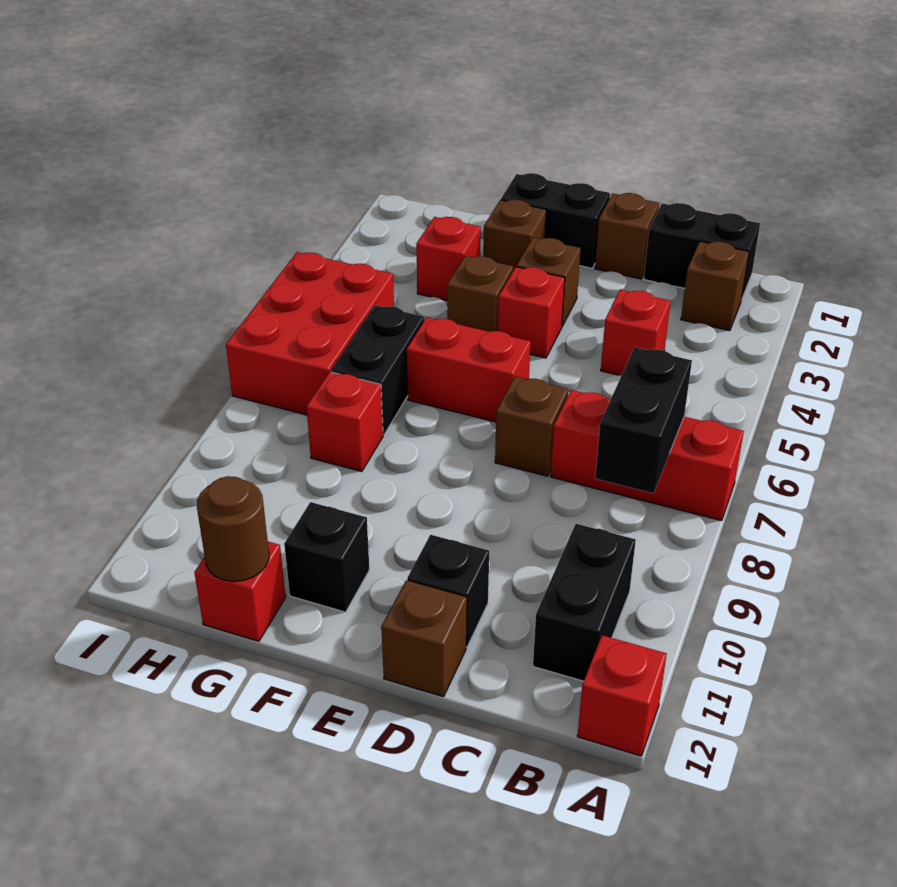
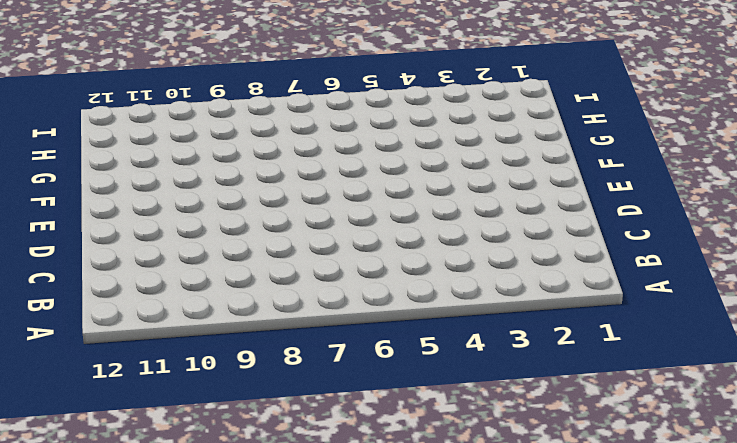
none -> red 1x3 brick [551,390,744,521]
none -> red 1x1 brick [577,635,667,756]
none -> black 1x2 brick [644,203,760,300]

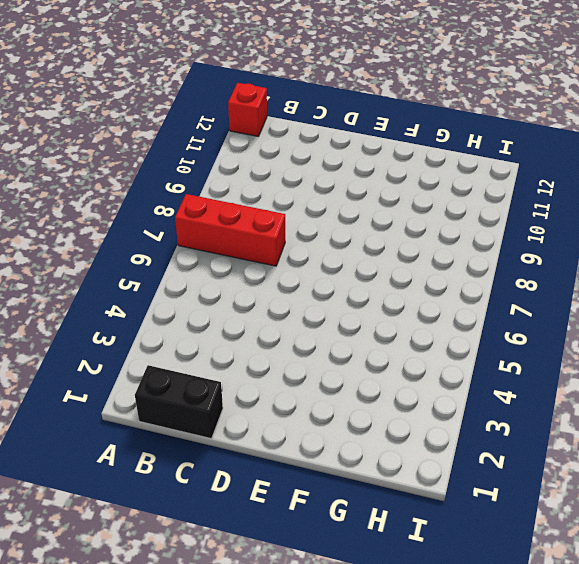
none -> brown 1x1 brick [681,241,749,331]
none -> black 1x2 brick [533,524,636,681]
none -> red 1x1 brick [601,290,671,376]

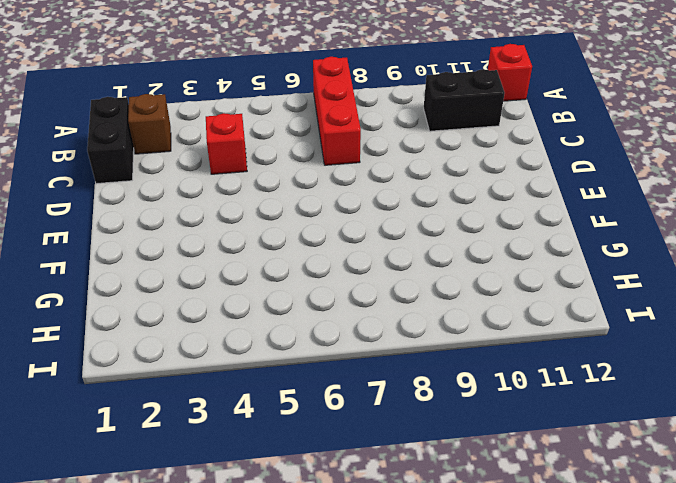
none -> brown 1x1 brick [595,193,659,279]
none -> brown 1x1 brick [495,376,568,476]
none -> black 1x1 brick [407,535,489,647]

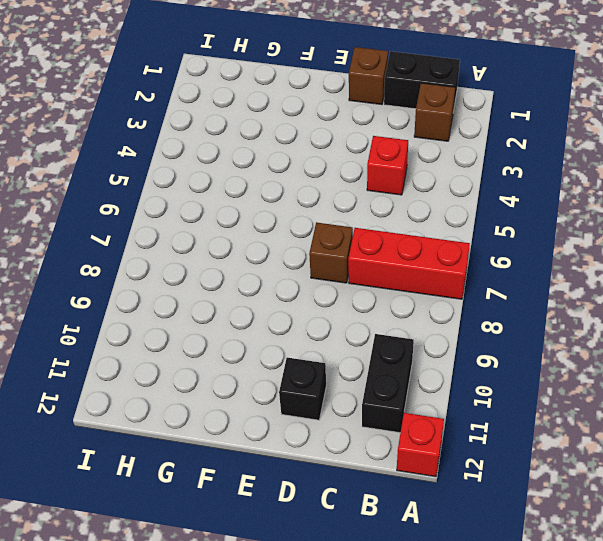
none -> brown 1x1 brick [381,580,467,697]
none -> black 1x2 brick [501,173,610,268]
none -> brown 1x1 brick [517,238,581,326]

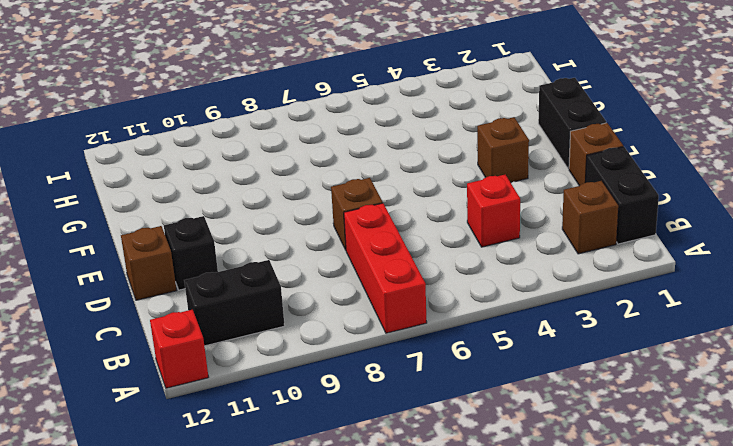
none -> red 1x1 brick [498,267,565,358]
none -> red 1x2 brick [407,317,531,422]
none -> brown 1x1 brick [483,200,546,271]

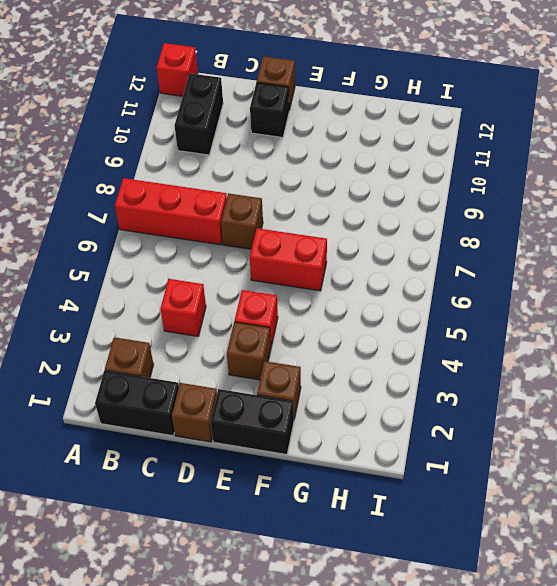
none -> brown 1x1 brick [447,256,513,332]
none -> black 1x1 brick [284,502,370,612]
none -> red 1x1 brick [416,217,481,301]

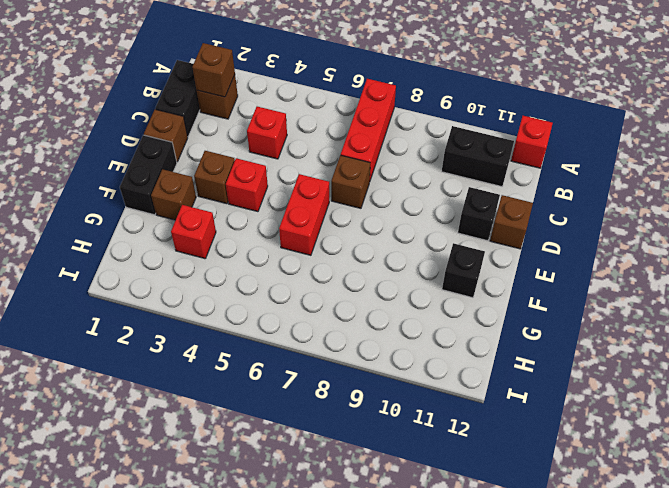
brown 1x1 brick [192,43,235,97] -> brown 1x1 brick moved to [447,256,513,332]
none -> black 1x2 brick [331,305,424,434]
none -> red 1x1 brick [306,372,383,472]
none -> red 1x1 brick [194,542,286,641]

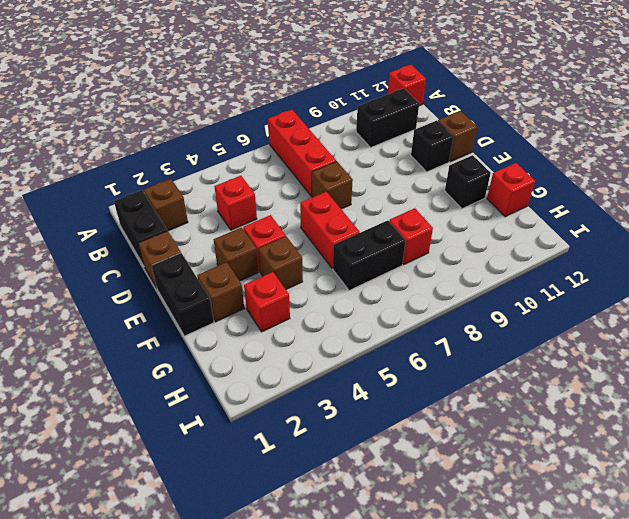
none -> red 2x3 brick [226,252,394,415]
none -> black 1x2 brick [595,347,692,493]
none -> brown 1x1 round brick [197,476,269,581]

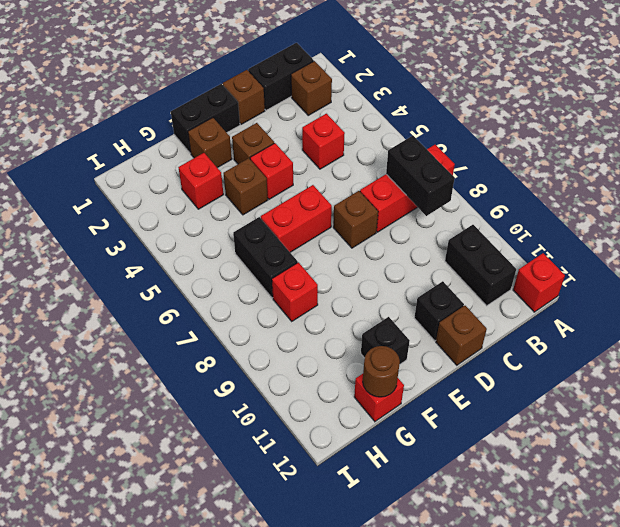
none -> red 2x3 brick [226,252,394,415]

